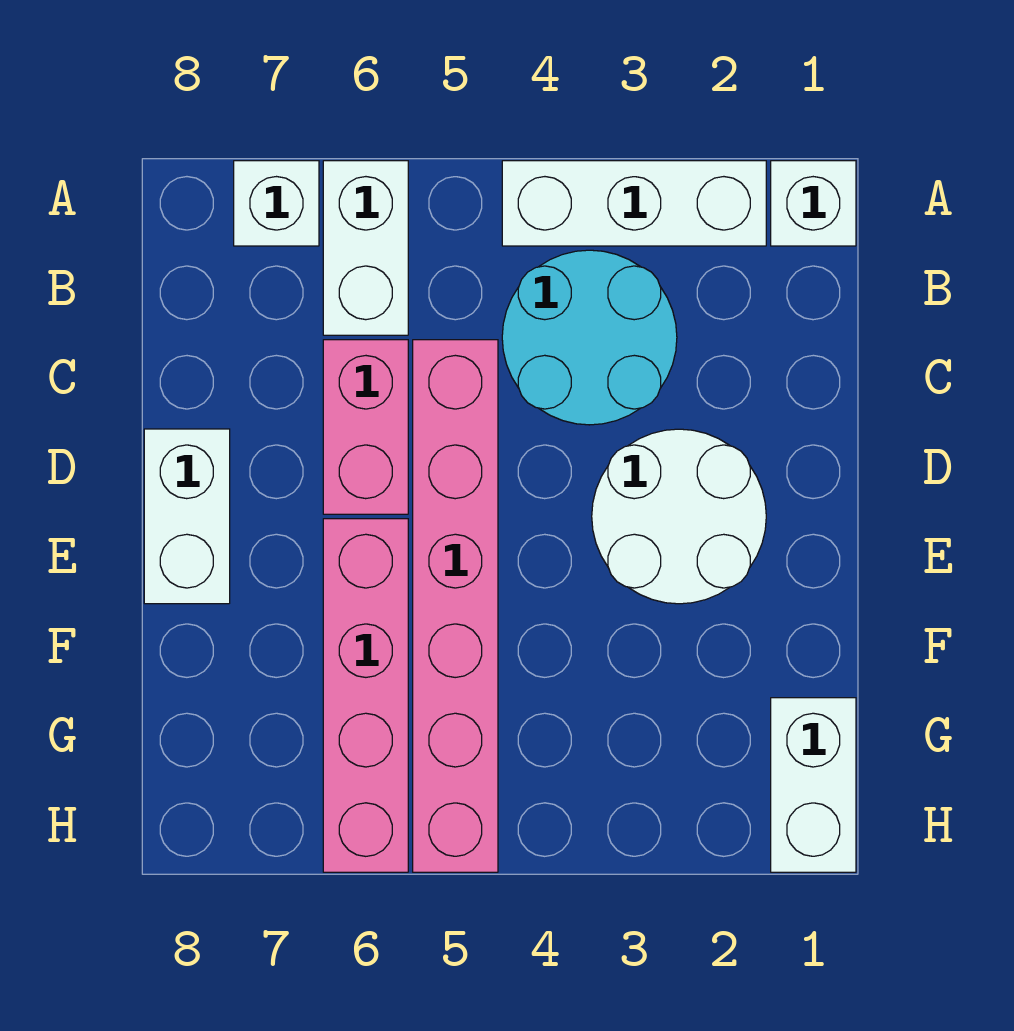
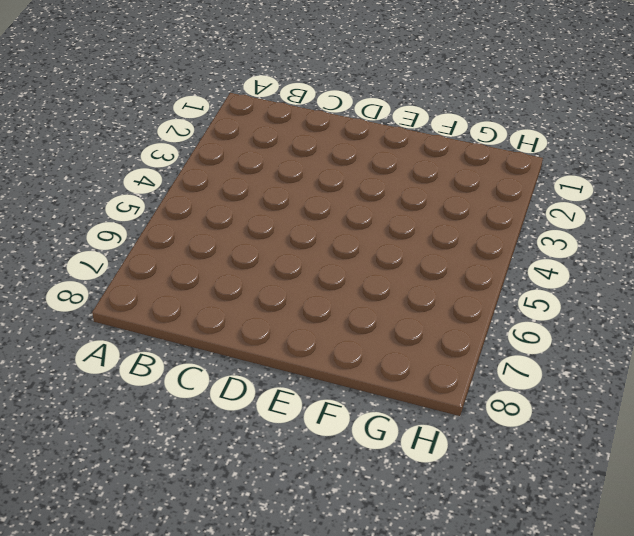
none -> white 1x1 brick [771,161,856,246]
none -> white 1x3 brick [502,161,766,246]

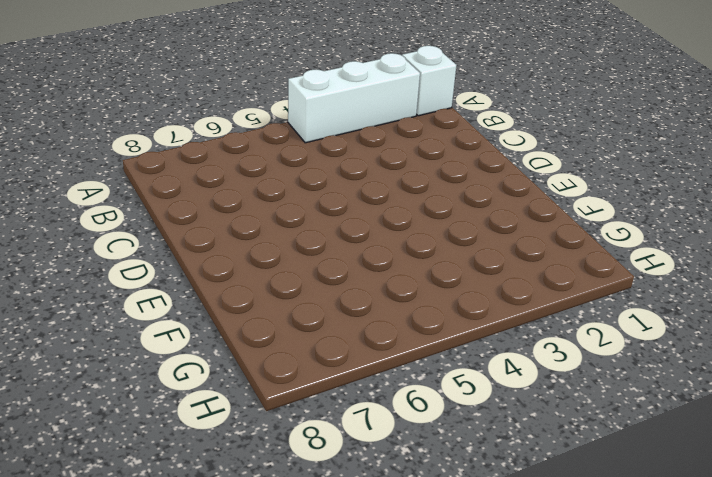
none -> white 1x2 brick [323,161,408,335]
none -> white 1x1 brick [234,161,319,246]

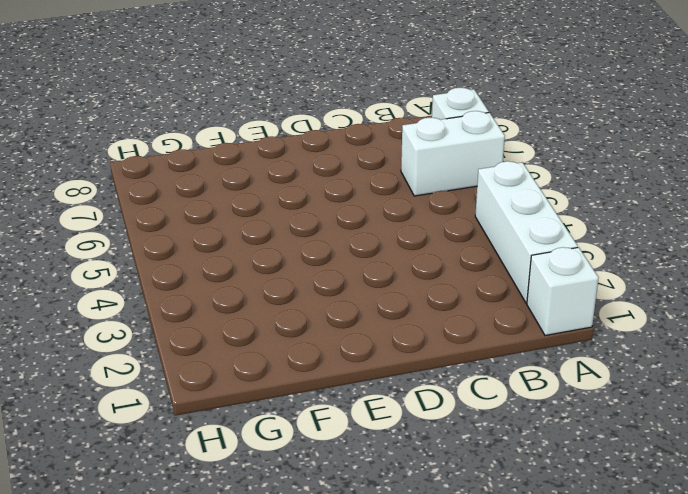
none -> cyan 2x2 round brick [502,250,677,425]
none -> pink 1x6 brick [413,340,498,872]

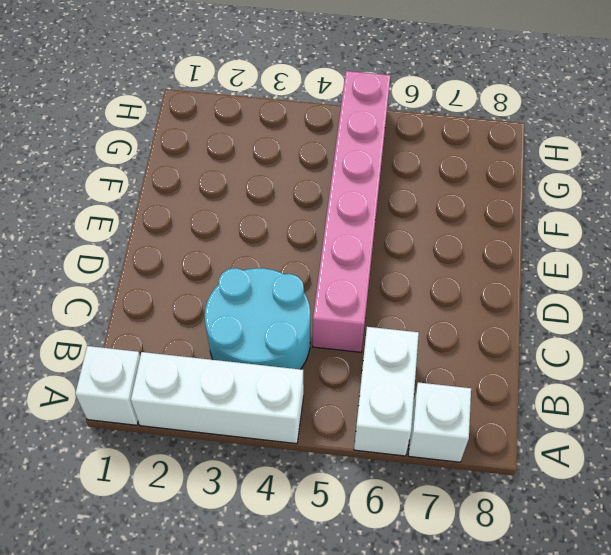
none -> pink 1x2 brick [323,340,408,514]
none -> white 2x2 round brick [592,429,766,604]

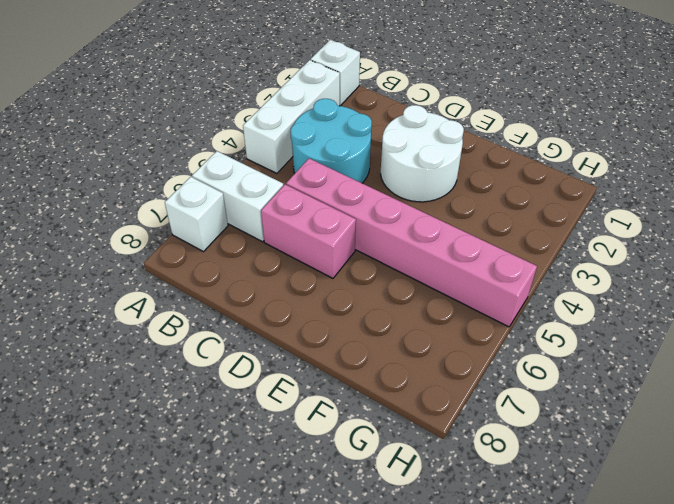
none -> white 1x2 brick [144,429,230,604]
none -> pink 1x4 brick [323,519,408,872]

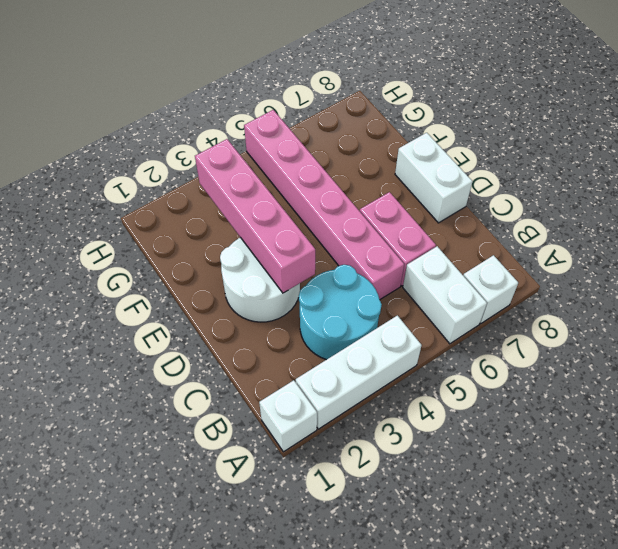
pink 1x4 brick [195,139,315,293] -> pink 1x4 brick moved to [323,519,408,872]
none -> white 1x2 brick [771,698,856,872]

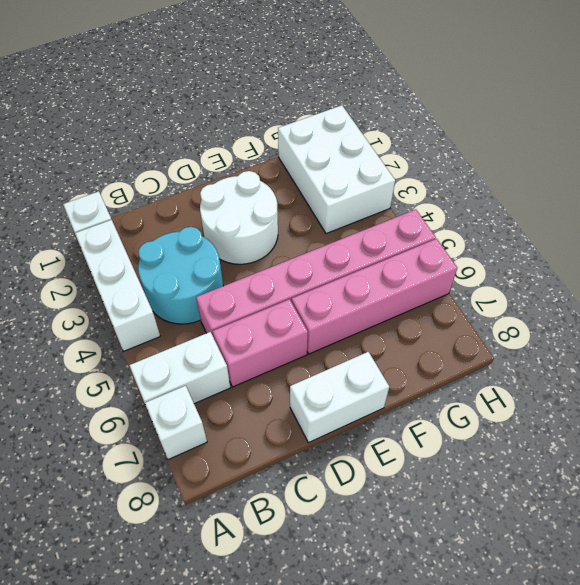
white 2x3 brick [278,105,395,234] -> white 1x2 brick [771,698,856,872]

